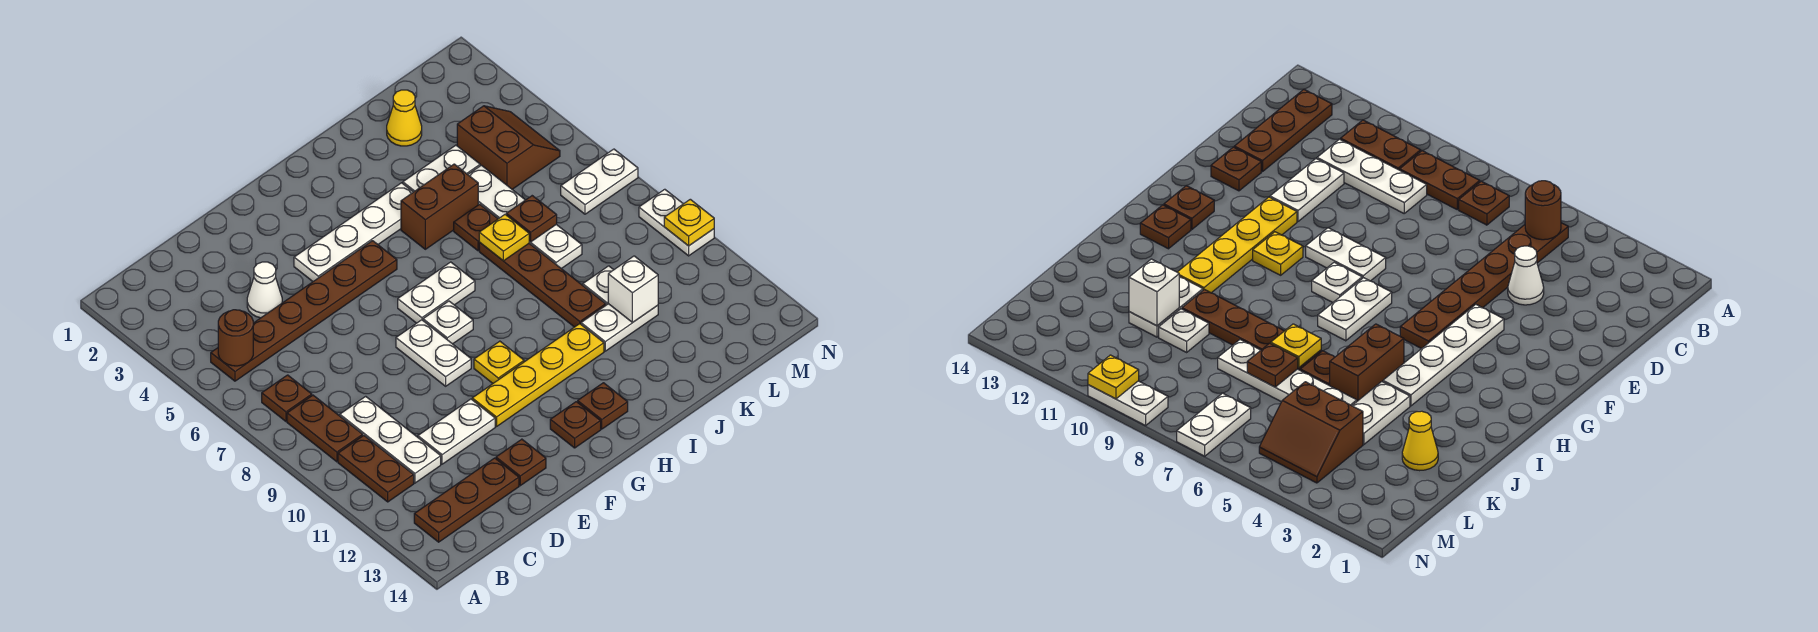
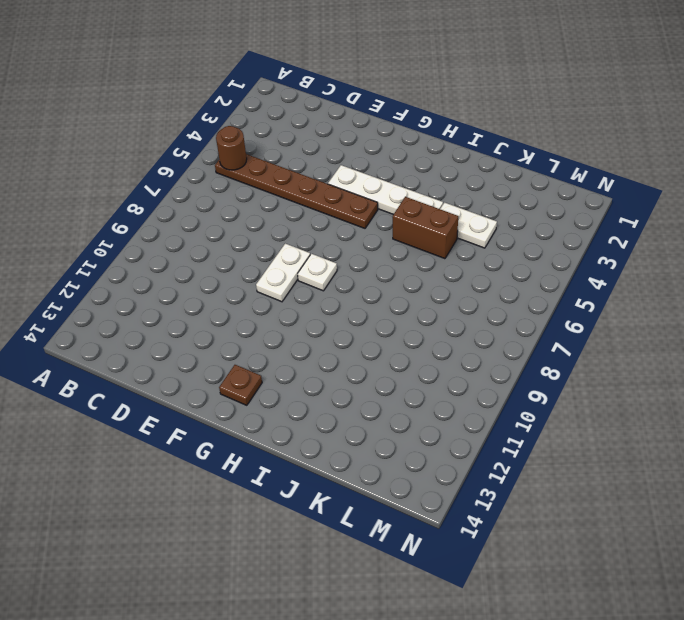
none -> brown 1x1 plate [262,375,312,421]
none -> brown 1x2 plate [287,395,363,462]
none -> brown 1x2 plate [338,436,414,502]
none -> brown 1x3 plate [414,458,519,542]

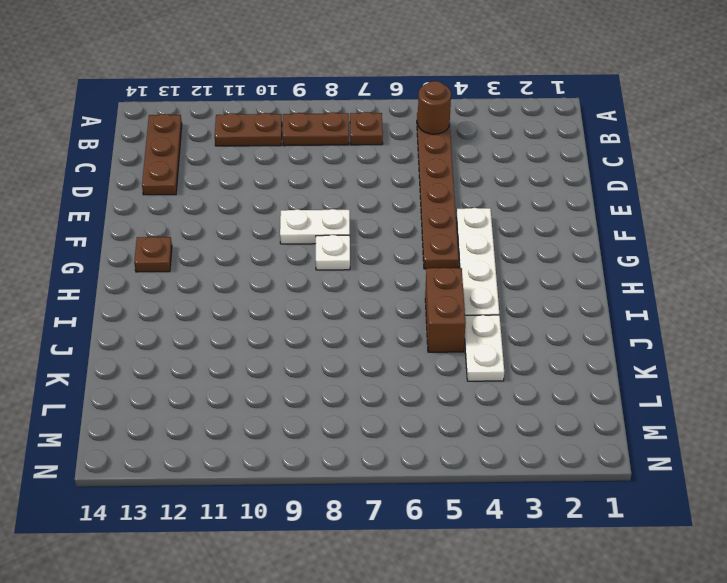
none -> white 1x3 plate [340,396,441,483]
none -> white 1x1 cone [247,262,282,318]
none -> white 1x2 plate [418,399,495,464]
none -> brown 1x1 plate [496,439,546,486]

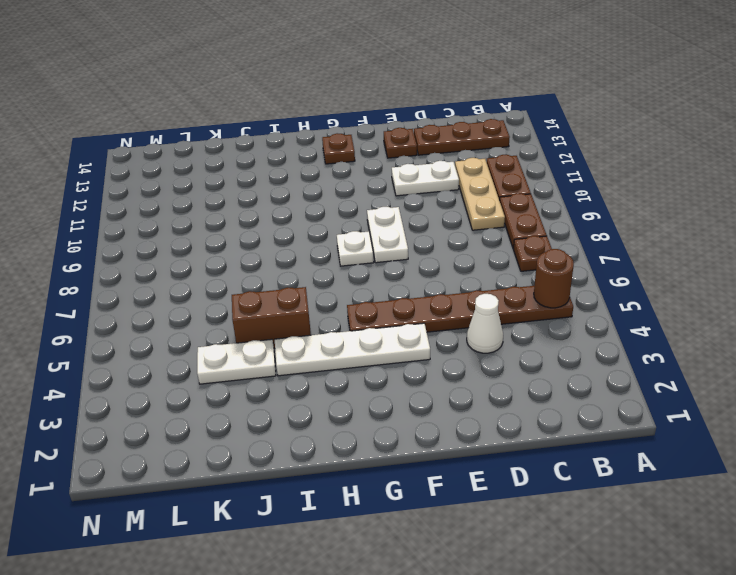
tan 1x3 plate [455,158,505,230] -> white 1x3 plate [340,396,441,483]
none -> yellow 1x4 plate [472,324,604,427]
none -> white 1x2 plate [398,262,475,323]
none -> yellow 1x1 plate [474,341,524,383]
none -> brown 1x1 plate [578,383,628,429]

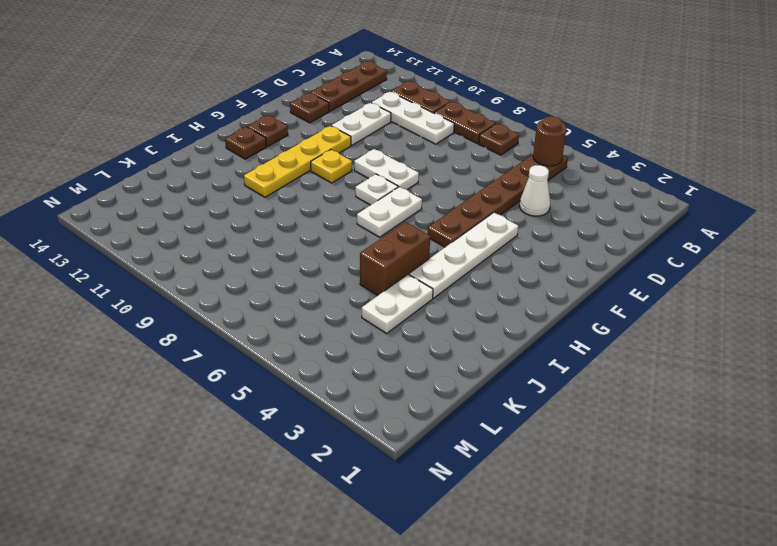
none -> brown 1x1 plate [454,204,498,251]
none -> brown 1x4 plate [479,242,606,327]
none -> white 1x2 plate [581,304,658,351]
none -> yellow 1x1 cone [387,90,422,146]

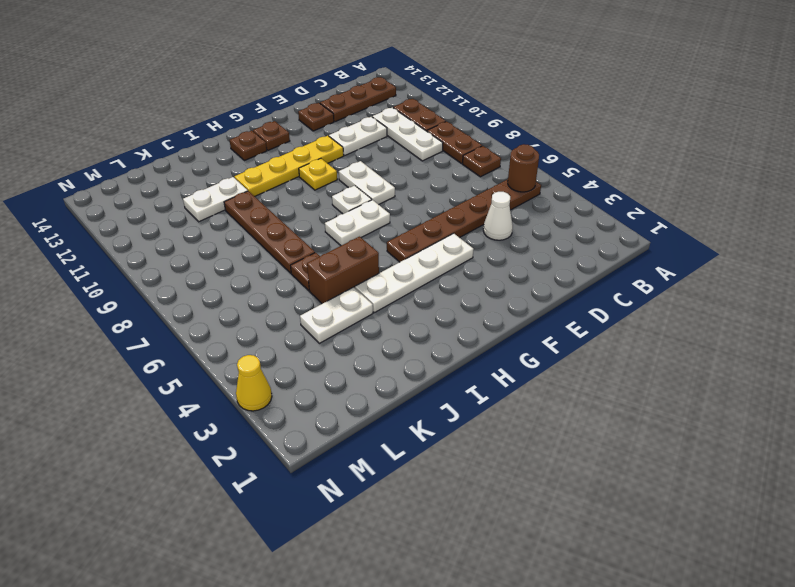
yellow 1x1 cone [236,355,272,411] -> yellow 1x1 cone moved to [387,90,422,146]
none -> white 1x4 plate [468,165,582,269]
none -> white 1x1 plate [583,266,613,305]
none -> brown 2x2 slope [457,106,560,189]
none -> white 1x2 plate [561,149,638,214]

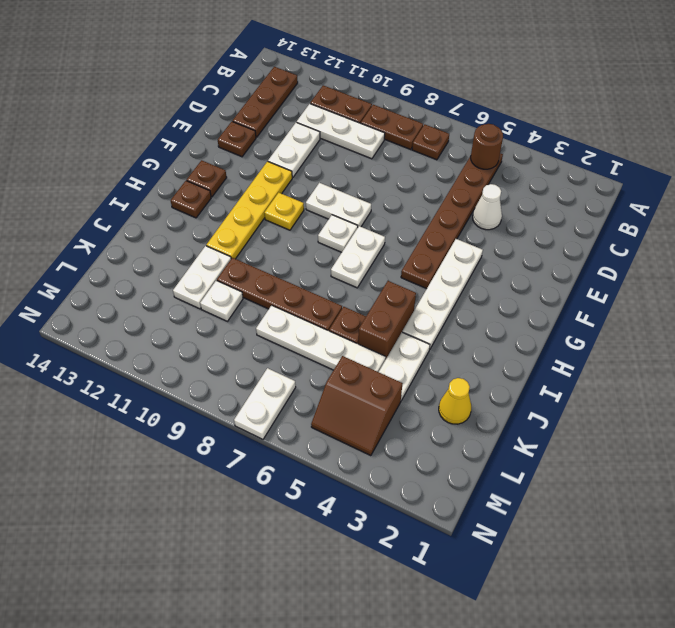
none -> white 1x2 plate [639,189,714,256]
none -> yellow 1x1 plate [479,215,529,261]
none -> brown 1x1 plate [506,196,557,242]
none -> white 1x1 brick [608,256,658,322]

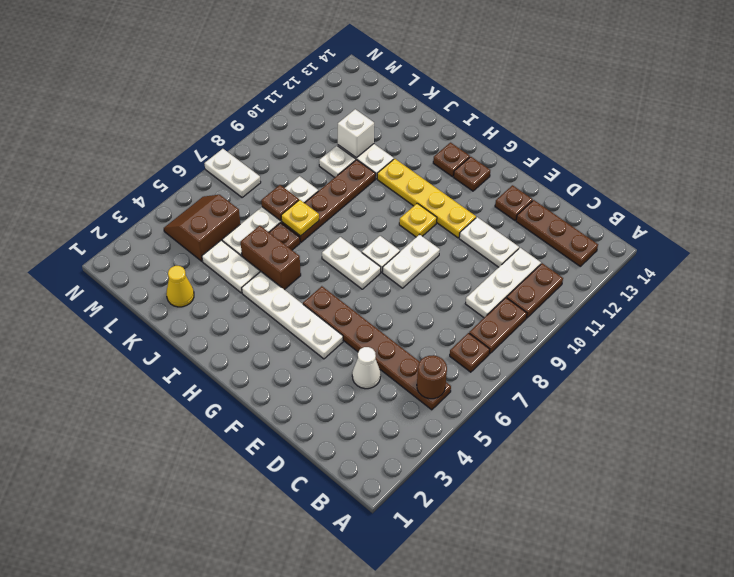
none -> white 1x2 plate [639,189,714,256]
none -> yellow 1x1 plate [664,199,714,246]

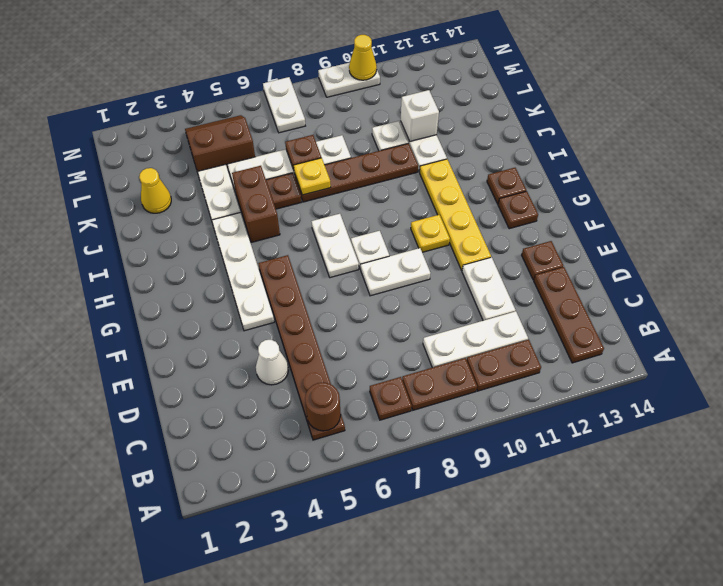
yellow 1x1 cone [349,35,377,80] -> yellow 1x1 plate [664,199,714,246]

